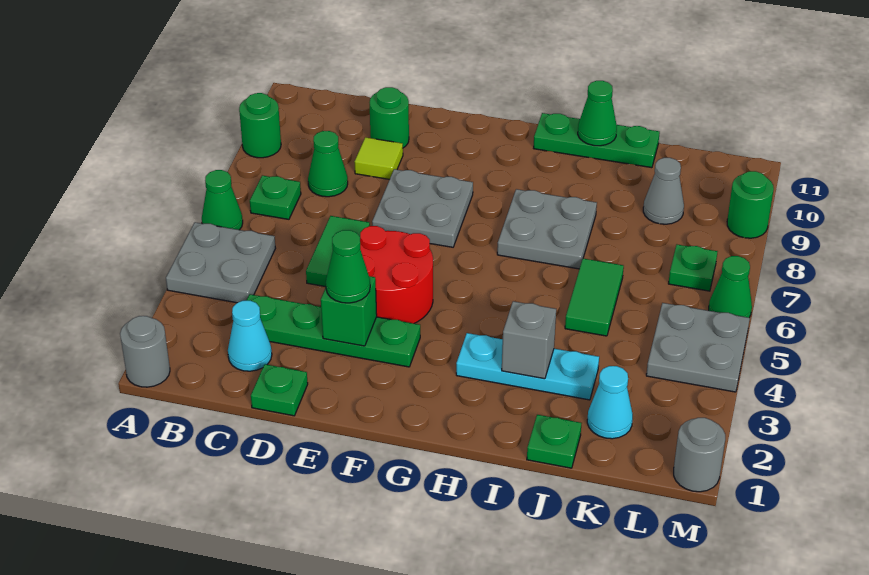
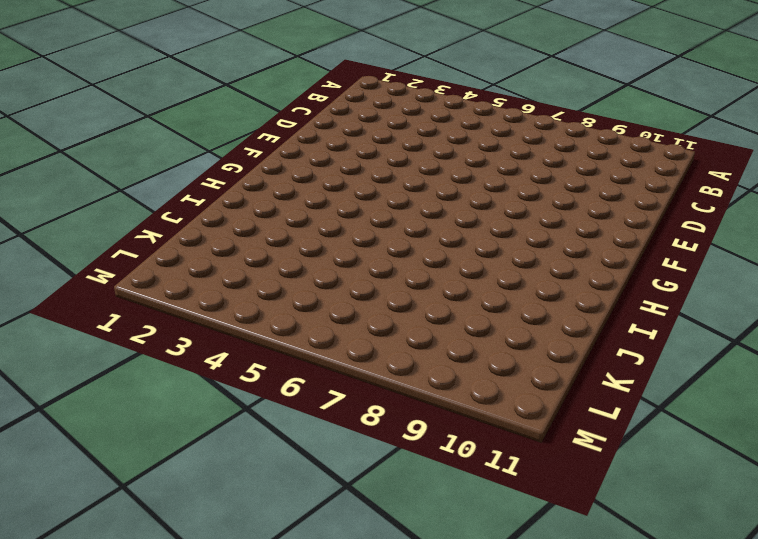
none -> grey 1x1 round brick [120,316,170,387]
none -> grey 2x2 plate [166,222,276,303]
none -> green 1x1 cone [202,170,243,230]
none -> green 1x1 round brick [239,93,281,158]

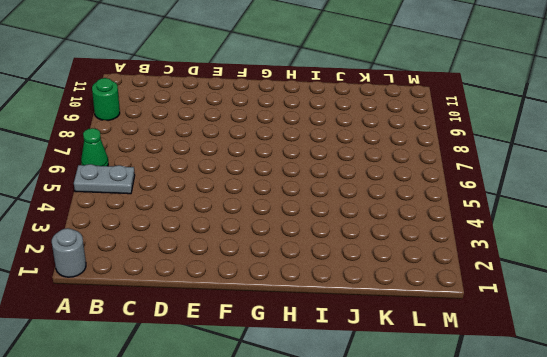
grey 1x2 plate [74,164,135,194] -> grey 2x2 plate [166,222,276,303]
none -> green 1x1 plate [250,175,301,219]
none -> cyan 1x1 cone [228,301,272,371]
none -> green 1x4 plate [246,294,420,367]
none -> green 1x1 cone [308,131,348,197]

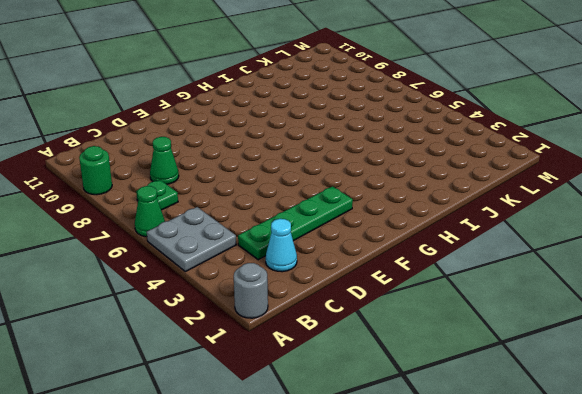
none -> green 1x1 plate [251,364,308,416]
none -> green 1x2 tile [306,216,370,287]
none -> lime 1x1 tile [354,137,403,179]
none -> green 1x1 round brick [370,87,409,148]

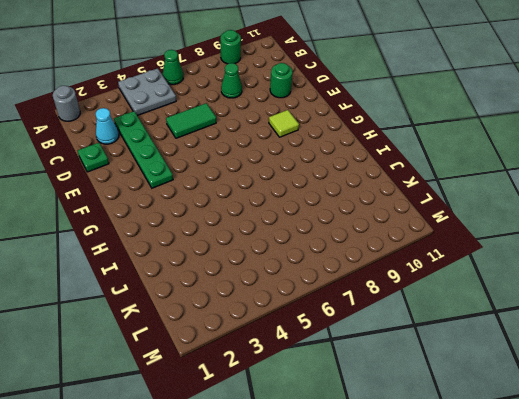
lime 1x1 tile [269,110,299,137] -> lime 1x1 tile moved to [354,137,403,179]
none -> green 1x1 plate [250,175,301,219]
none -> red 2x2 round brick [360,226,433,324]
none -> grey 2x2 plate [372,169,473,247]
none -> cyan 1x3 plate [456,333,599,400]

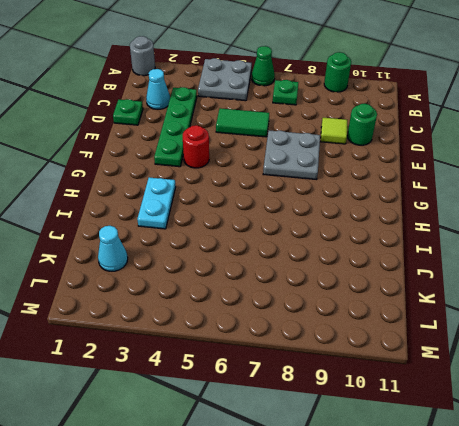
red 1x1 round brick [183,125,209,168] -> red 2x2 round brick [360,226,433,324]
cyan 1x2 plate [137,177,176,229] -> cyan 1x3 plate [456,333,599,400]
none -> green 1x1 cone [308,131,348,197]
none -> grey 2x2 plate [497,189,597,269]
none -> green 1x3 plate [534,113,660,168]
none -> green 1x1 plate [527,415,581,468]

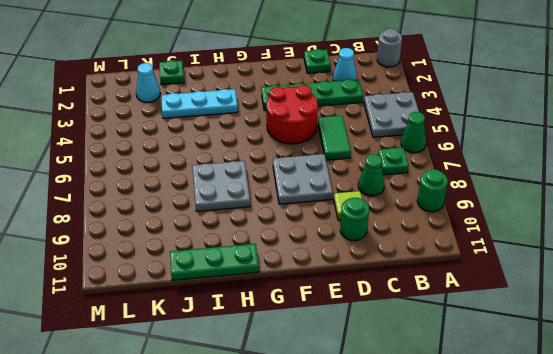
none -> green 1x2 tile [565,259,624,336]
none -> grey 1x1 cone [643,158,684,224]
none -> grey 2x2 plate [646,303,750,392]
none -> green 1x1 plate [668,245,718,291]

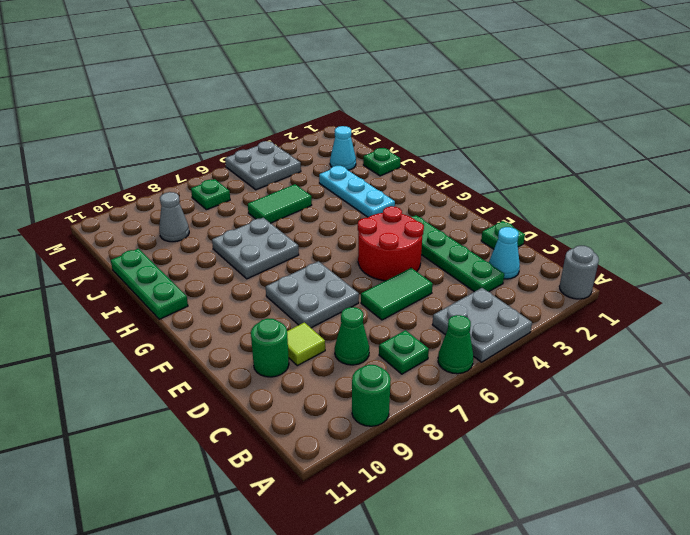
none -> grey 1x1 round brick [674,418,725,492]
none -> green 1x1 cone [709,256,752,318]
none -> green 1x1 round brick [727,171,774,238]
none -> green 1x1 brick [321,276,377,346]

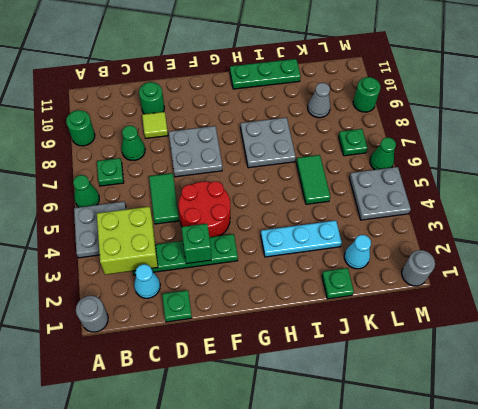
lime 2x2 brick [97,207,158,275] -> none
none -> grey 1x1 brick [502,301,556,379]
none -> green 1x1 cone [578,81,617,146]
none -> green 1x1 cone [326,230,370,303]

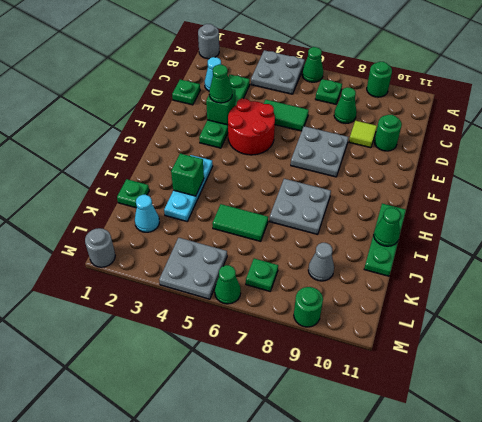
green 1x1 brick [171,153,204,196] -> grey 1x1 brick [502,301,556,379]

